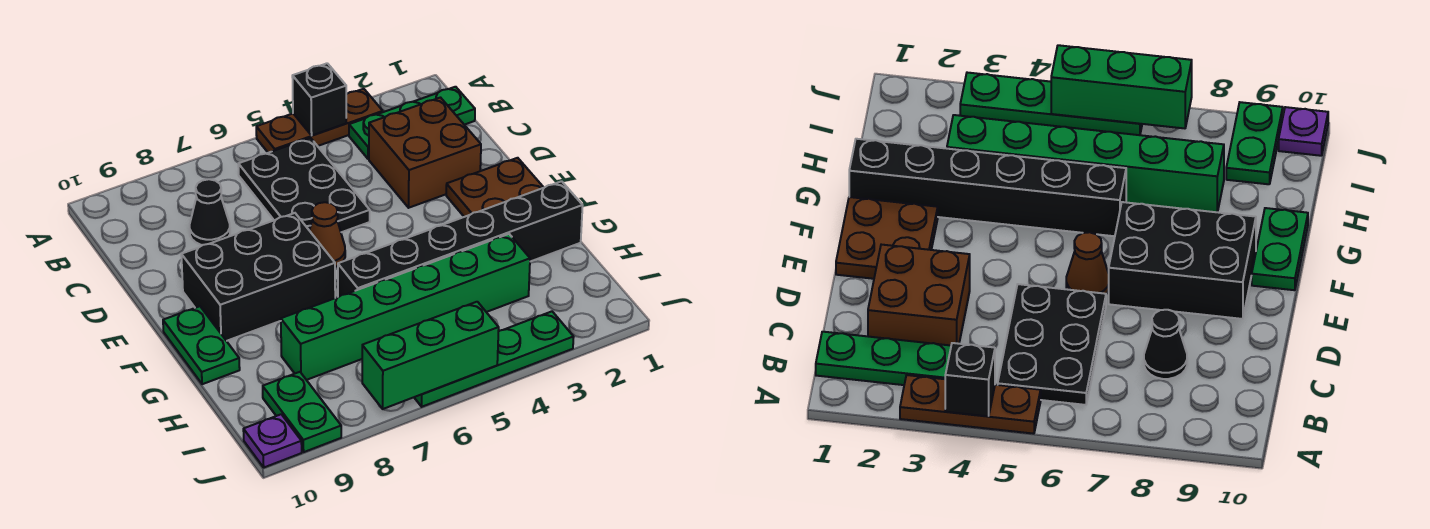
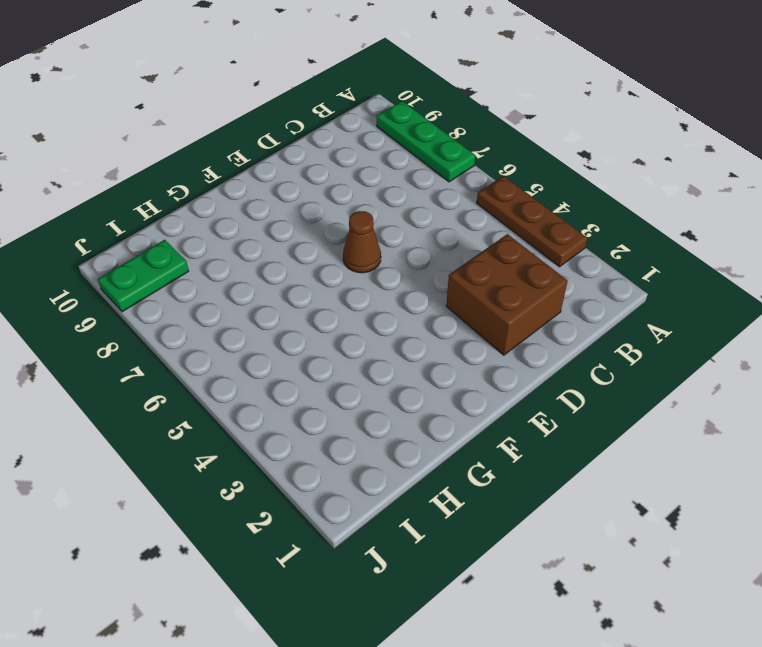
green 1x3 plate [377,101,475,182] -> green 1x3 plate moved to [349,87,475,159]
none -> black 2x3 plate [238,138,370,232]
none -> black 1x1 cone [190,179,230,245]
none -> brown 2x2 plate [446,158,544,217]

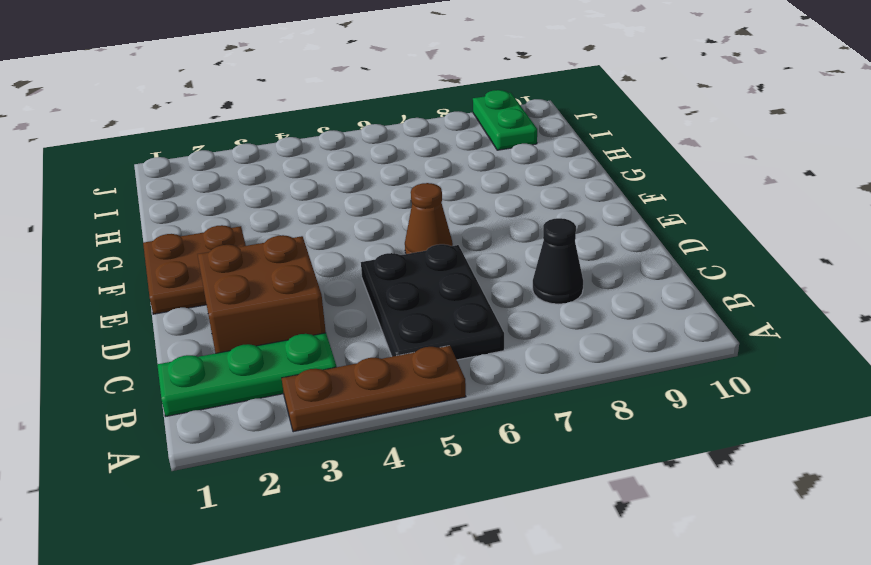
none -> black 2x3 brick [181,213,335,341]
none -> green 1x2 plate [163,306,240,384]
none -> black 1x6 brick [338,181,583,297]

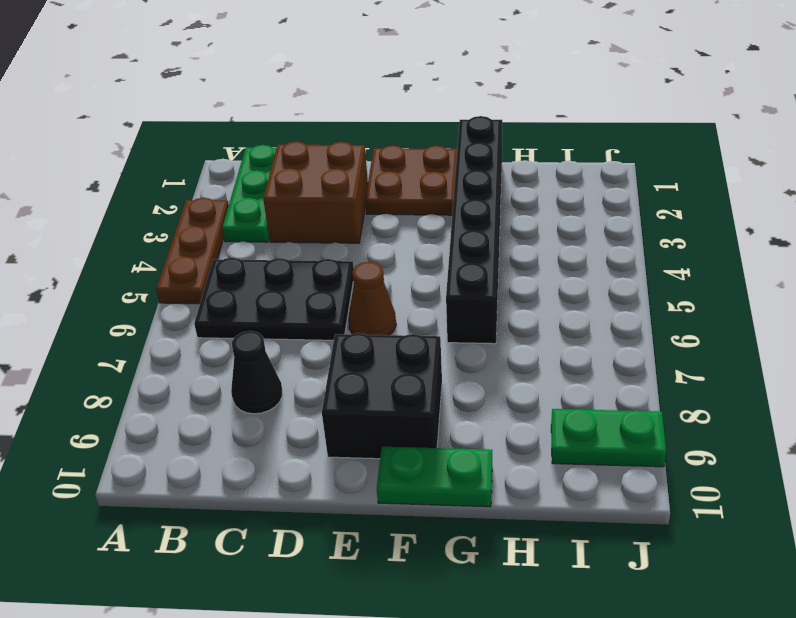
black 2x2 brick [322,333,442,459] -> black 2x3 brick [181,213,335,341]
none -> green 1x6 brick [281,234,530,380]
none -> green 1x4 plate [414,311,574,407]
none -> purple 1x1 plate [243,414,302,467]

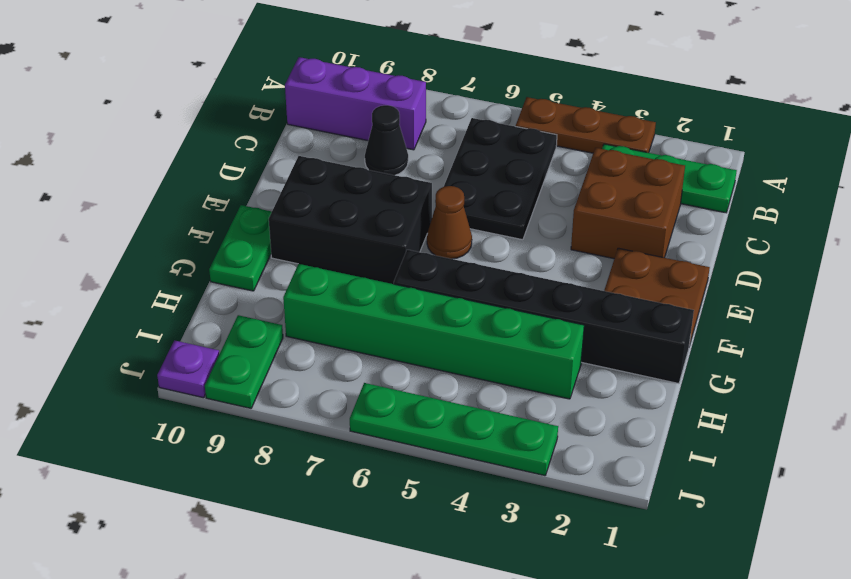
purple 1x3 brick [285,57,426,150] -> none
none -> black 1x1 brick [292,63,346,135]
none -> green 1x3 brick [362,302,499,409]

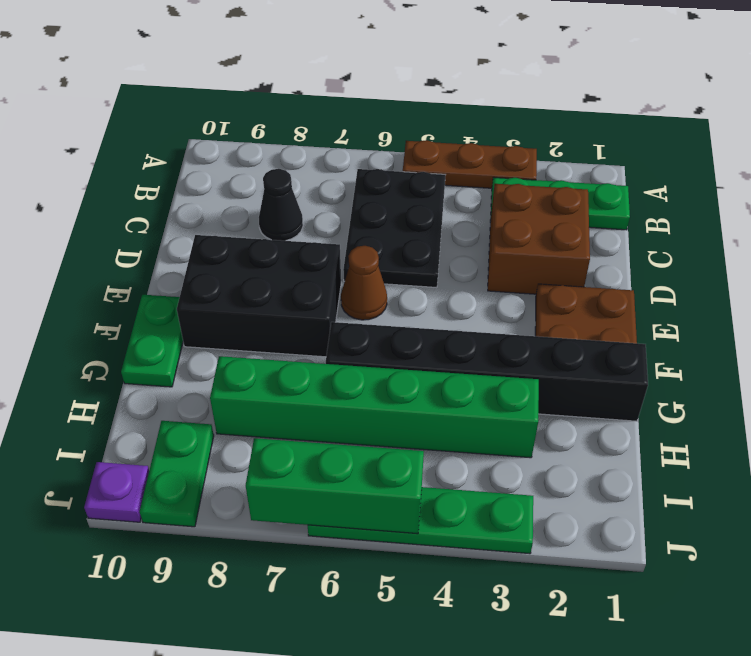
none -> black 1x1 brick [292,63,346,135]

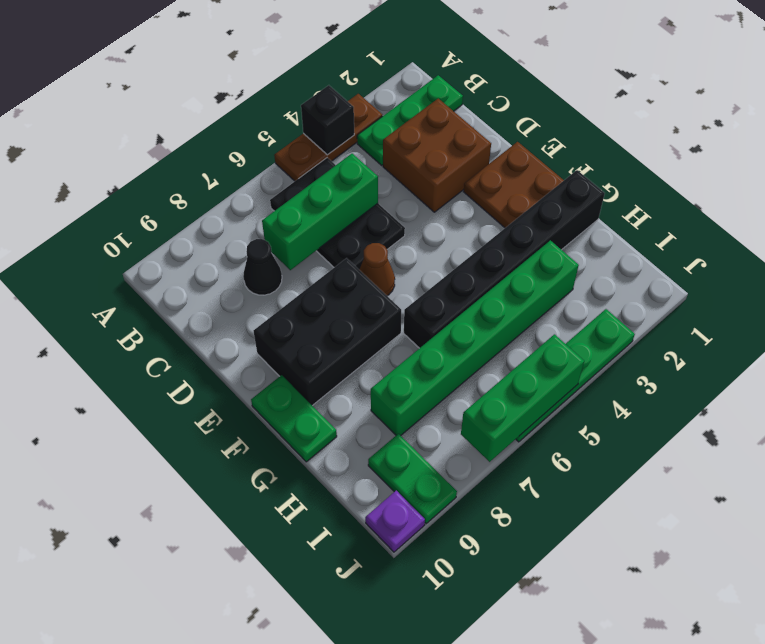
green 1x3 brick [262,154,378,270] -> none

